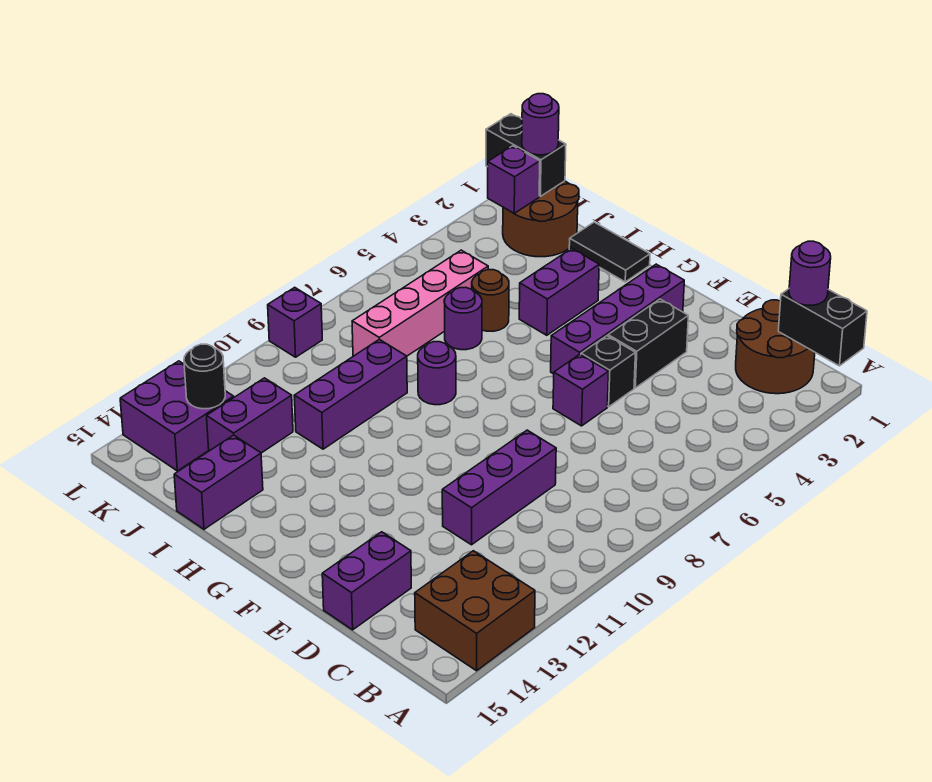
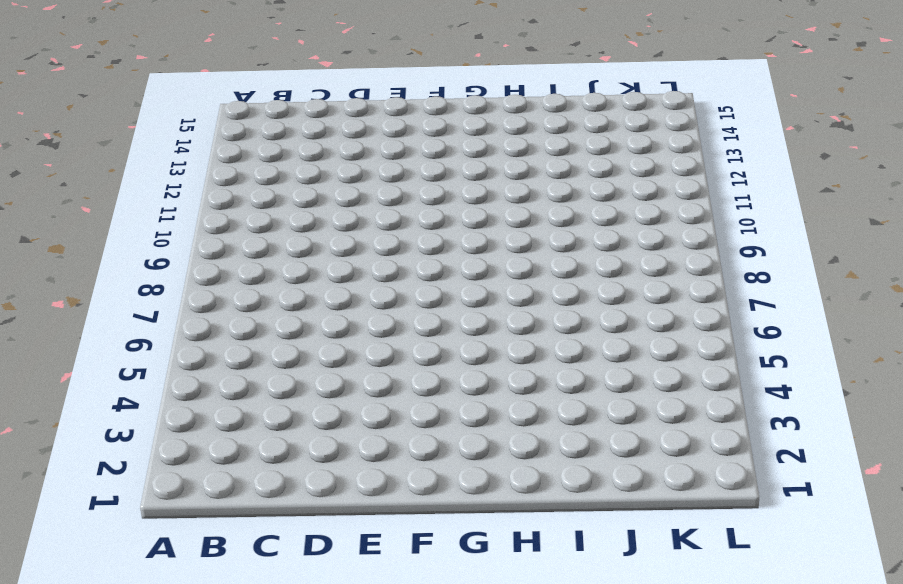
none -> brown 2x2 brick [415,551,535,671]
none -> brown 2x2 round brick [736,300,815,394]
none -> purple 1x3 brick [442,430,556,545]

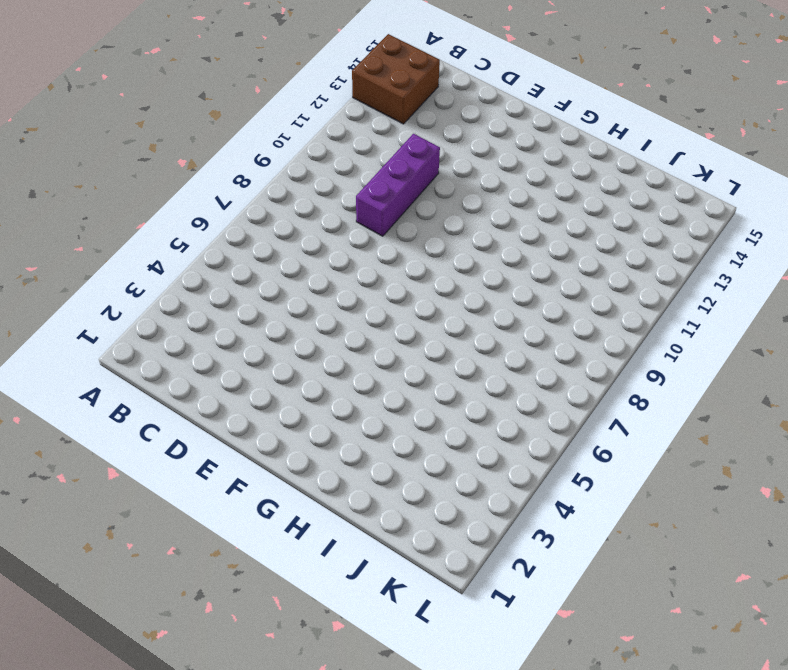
none -> brown 2x2 round brick [736,300,815,394]
none -> purple 1x2 brick [322,532,411,630]
none -> black 1x2 brick [608,299,688,388]

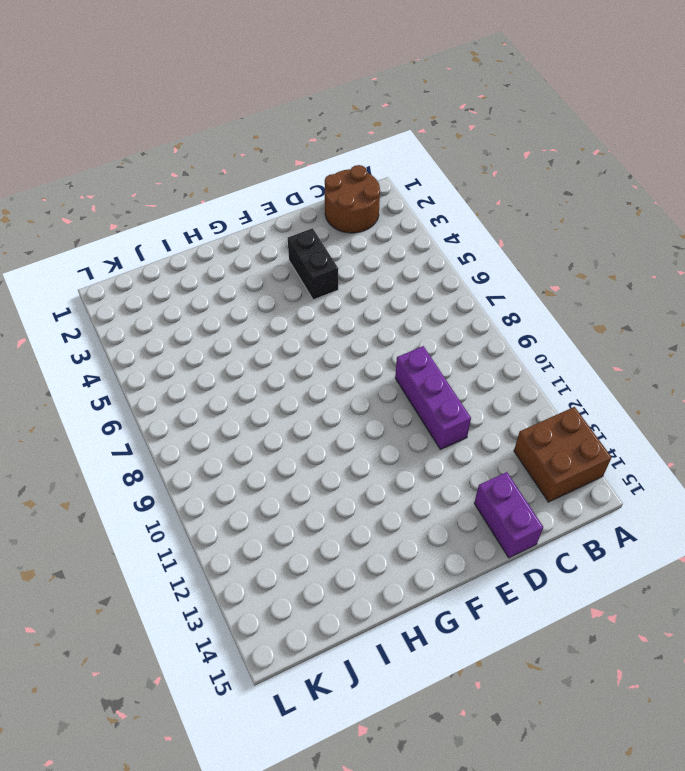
none -> black 1x1 brick [581,336,636,407]
none -> purple 1x1 brick [553,354,609,426]
none -> purple 1x4 brick [551,264,684,374]

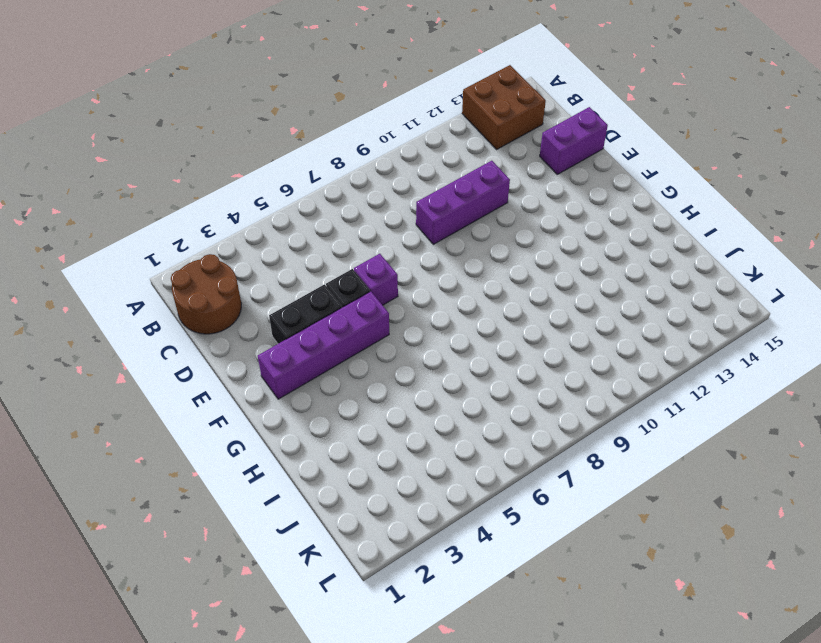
none -> black 1x2 tile [569,222,650,282]
none -> purple 1x2 brick [519,248,599,335]
none -> purple 1x1 round brick [418,342,456,405]

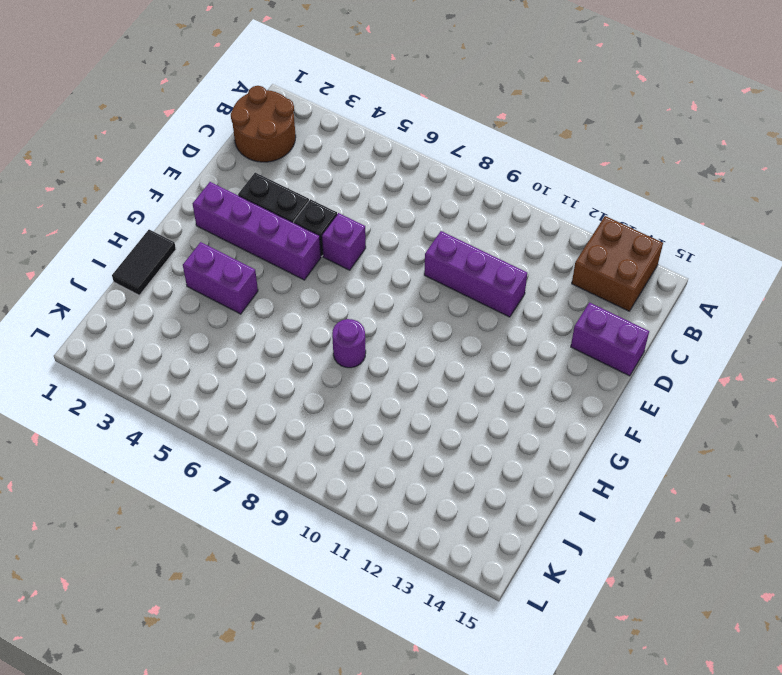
none -> brown 1x1 round brick [472,270,509,331]
none -> purple 1x1 round brick [444,287,482,350]
none -> purple 1x3 brick [294,339,407,449]

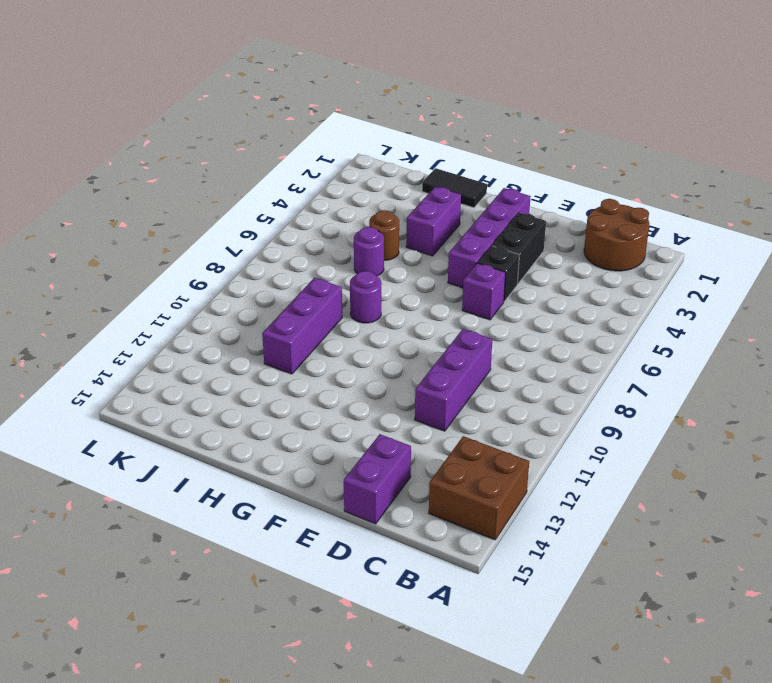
none -> purple 1x2 brick [174,435,263,529]
none -> brown 2x2 round brick [503,181,579,257]
none -> pink 1x4 brick [352,250,488,356]

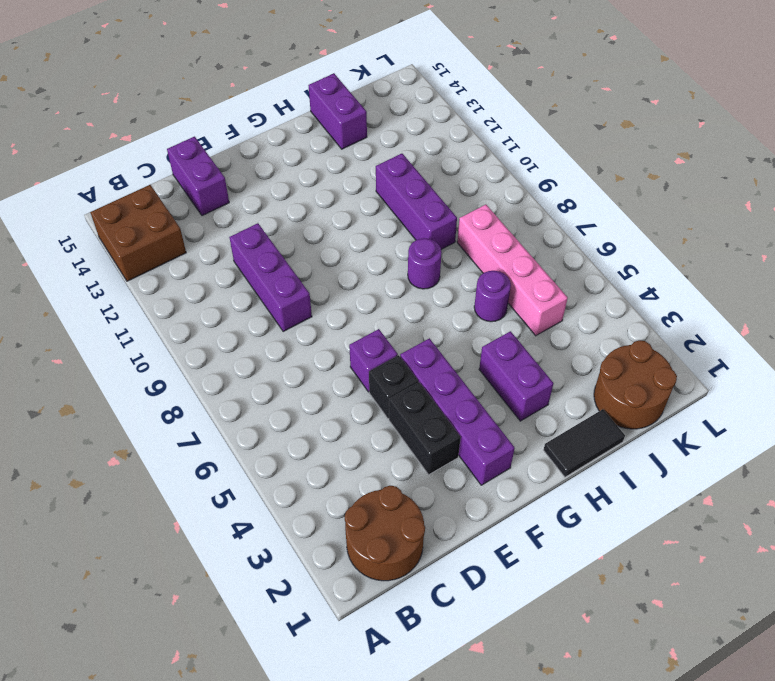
none -> brown 1x1 round brick [472,270,509,331]
none -> purple 1x2 brick [207,378,293,453]
none -> purple 2x2 brick [120,361,234,471]

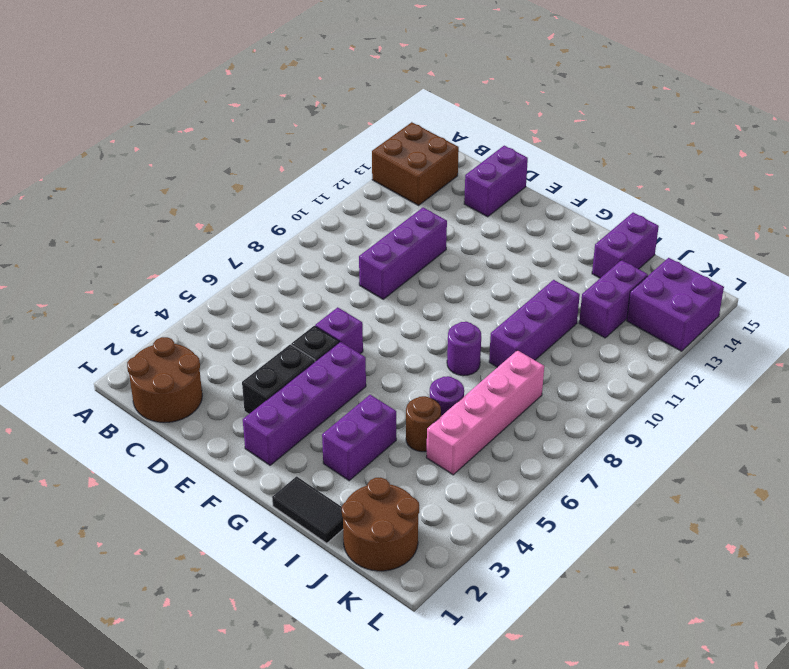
none -> purple 1x1 brick [268,287,322,357]
none -> black 1x2 brick [778,289,867,366]
none -> black 1x2 brick [486,114,566,196]

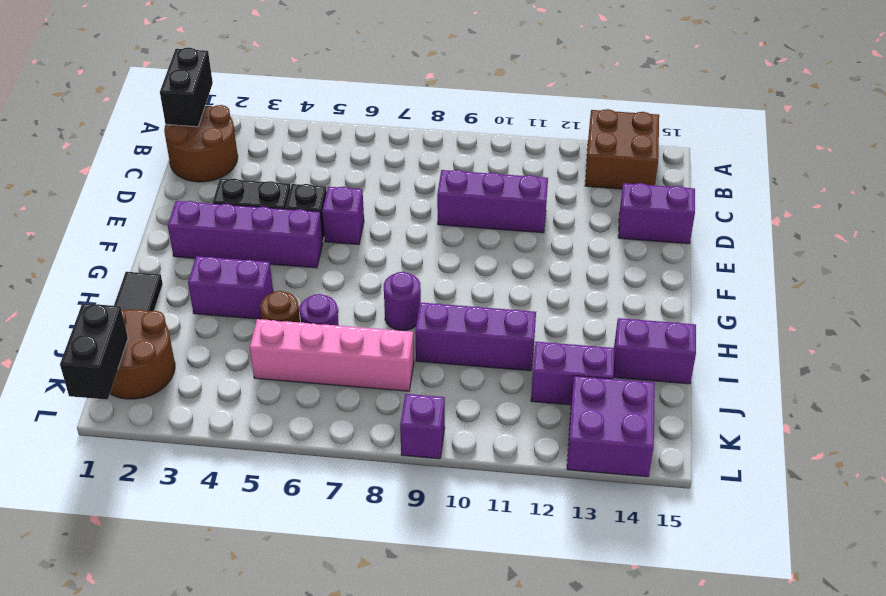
none -> purple 1x1 brick [488,146,540,213]
none -> black 1x1 round brick [184,344,225,409]
none -> purple 1x1 round brick [789,241,831,305]

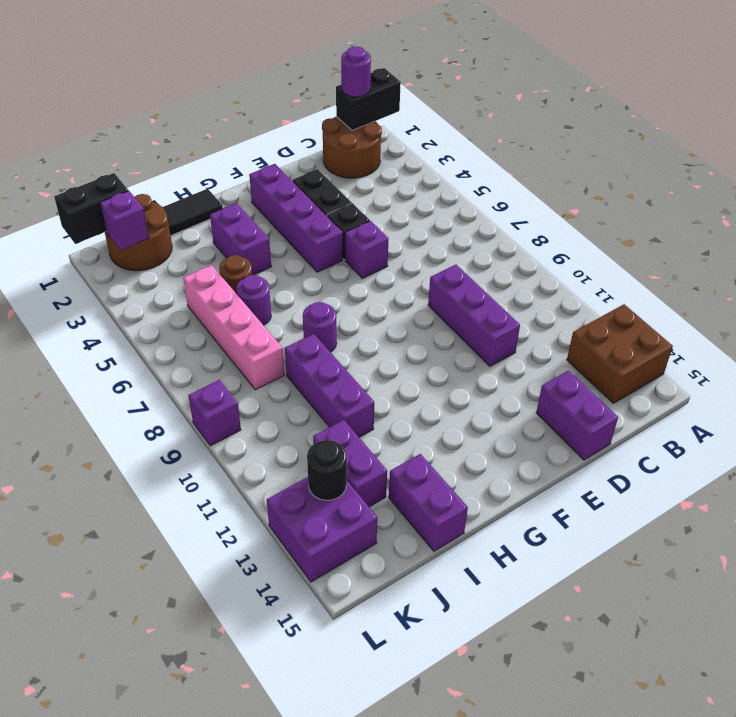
none -> purple 1x1 round brick [522,94,559,155]

